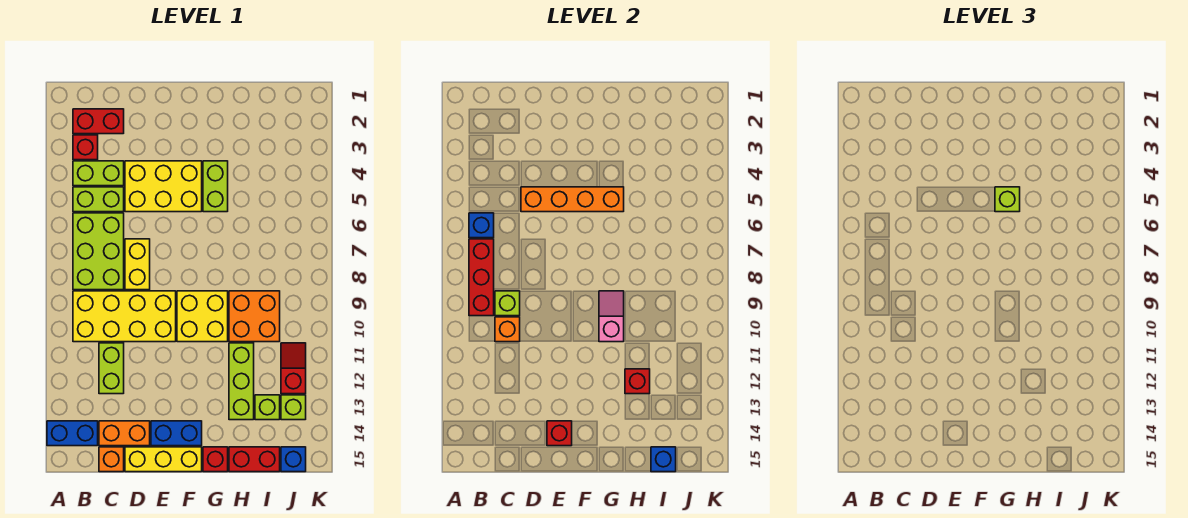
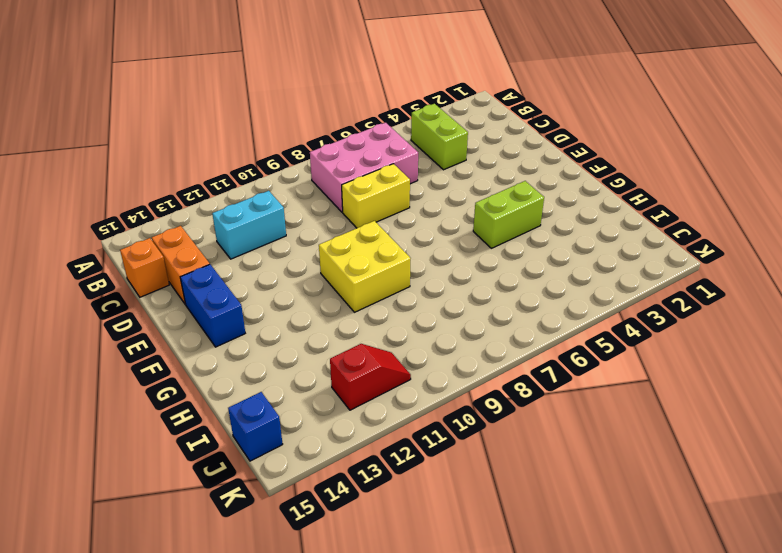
pink 2x3 brick [310,123,418,212] -> lime 2x3 brick [73,213,124,290]
cyan 1x2 brick [212,191,286,259] -> lime 1x2 brick [99,343,124,394]
none -> blue 1x2 brick [47,421,98,446]
none -> red 1x2 brick [73,109,124,134]
none -> red 1x1 brick [73,135,98,160]
none -> lime 1x2 brick [73,187,124,212]

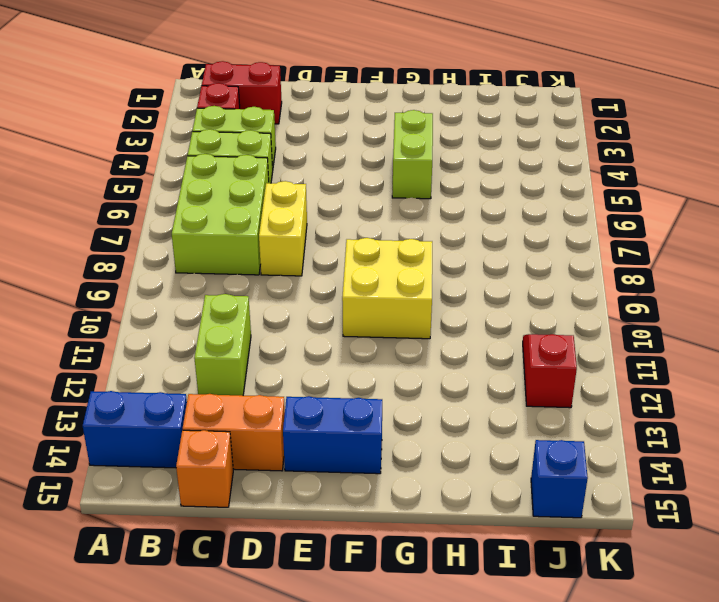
none -> yellow 2x4 brick [73,291,176,342]
none -> yellow 2x3 brick [125,161,202,212]
none -> yellow 1x3 brick [125,447,202,472]
none -> red 1x1 brick [203,447,228,472]

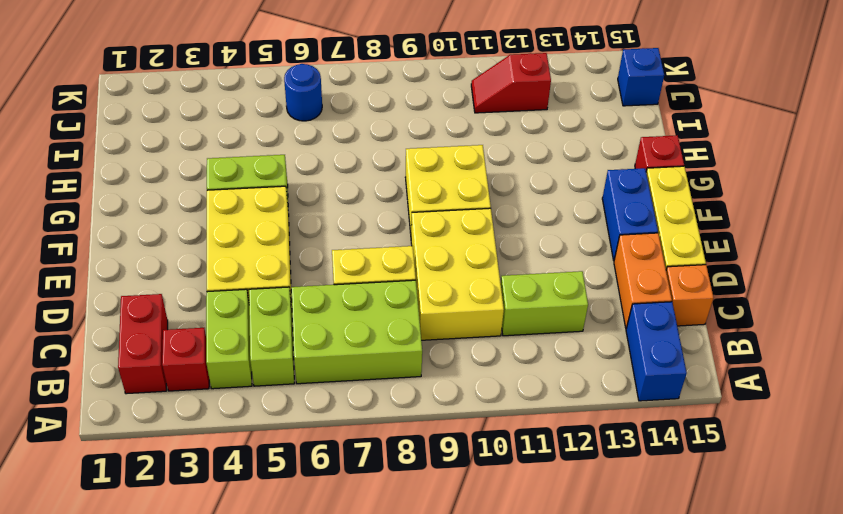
yellow 2x3 brick [411,208,504,340] -> yellow 2x4 brick [73,291,176,342]
blue 1x1 round brick [284,64,322,121] -> none
none -> orange 2x2 brick [229,291,280,342]
none -> lime 1x3 brick [229,343,254,420]
none -> red 1x2 brick [229,447,280,472]
none -> lime 1x1 brick [255,395,280,420]

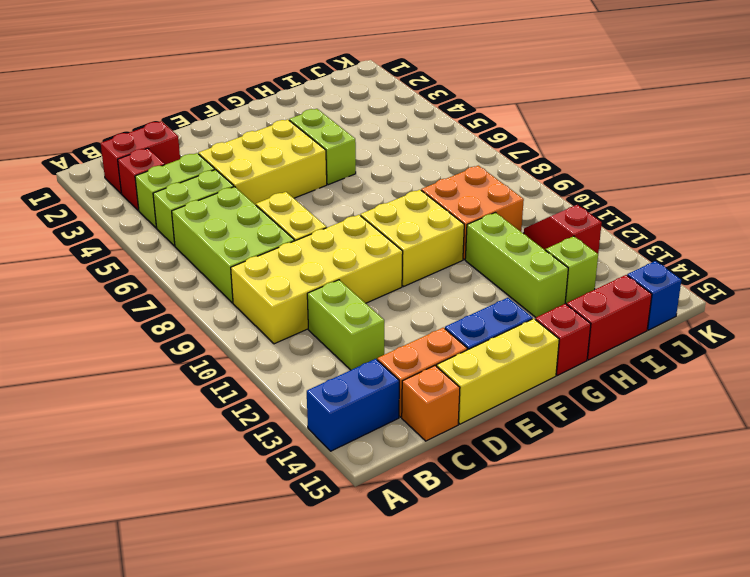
none -> lime 1x1 brick [281,395,306,420]
none -> blue 1x1 brick [469,213,494,238]
none -> red 1x3 brick [469,239,494,316]
none -> lime 1x1 brick [495,291,520,316]

